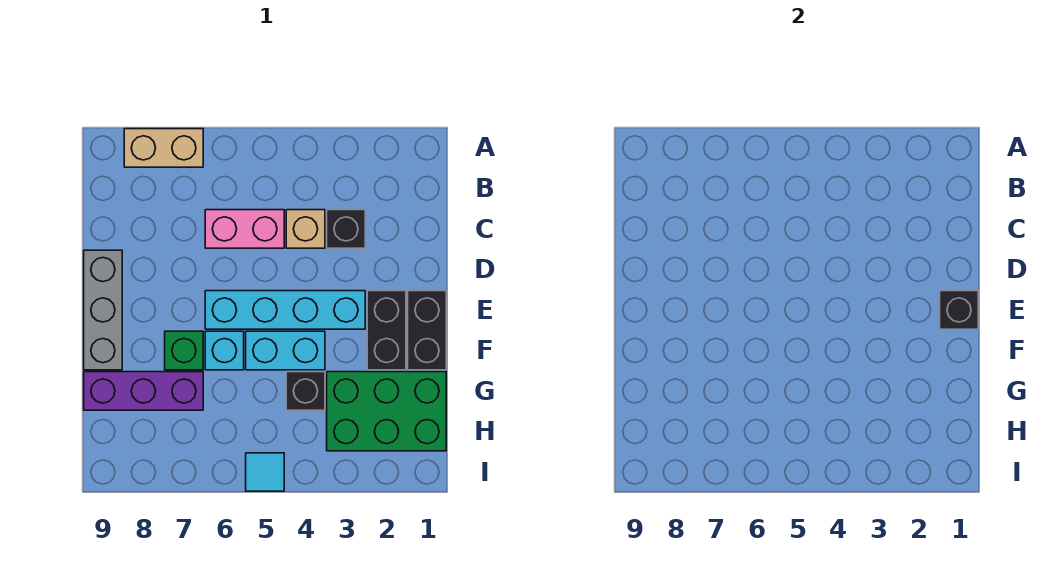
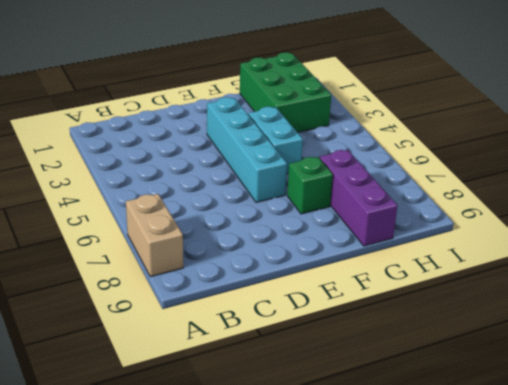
none -> black 1x1 brick [327,210,365,248]
none -> tan 1x1 brick [286,210,325,248]
none -> pink 1x2 brick [205,210,284,248]

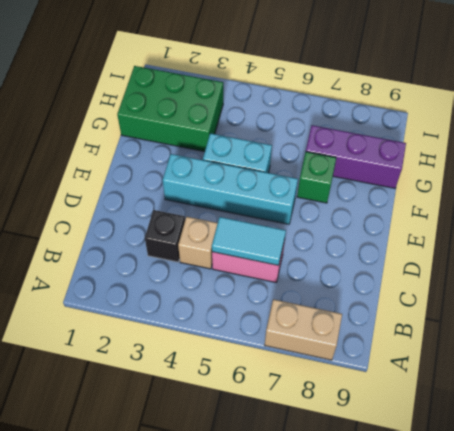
cyan 1x2 tile [212,217,286,265] -> none
none -> grey 1x3 brick [84,250,122,370]
none -> black 1x2 brick [408,291,446,370]
none -> black 1x2 brick [367,291,406,370]

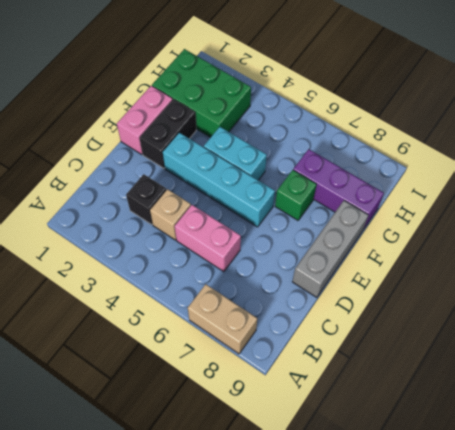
pink 1x2 brick [117,86,172,154] -> black 1x2 brick [408,291,446,370]
none -> cyan 1x1 brick [205,331,244,370]
none -> black 1x1 brick [286,372,325,410]
none -> cyan 1x1 tile [246,453,284,491]

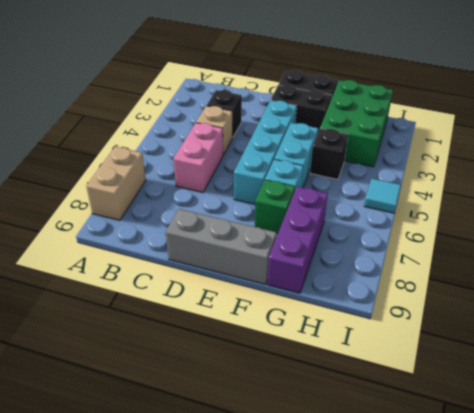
none -> black 1x1 brick [940,291,978,329]

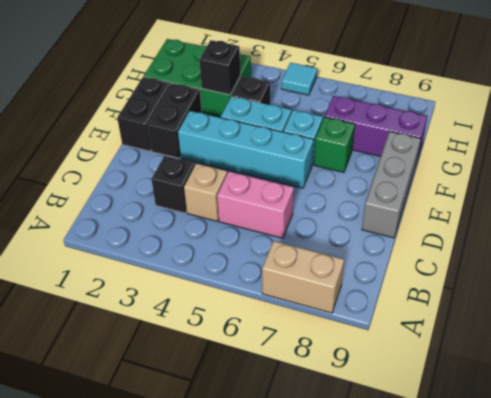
black 1x1 brick [199,40,240,95] -> black 1x1 brick moved to [940,291,978,329]

